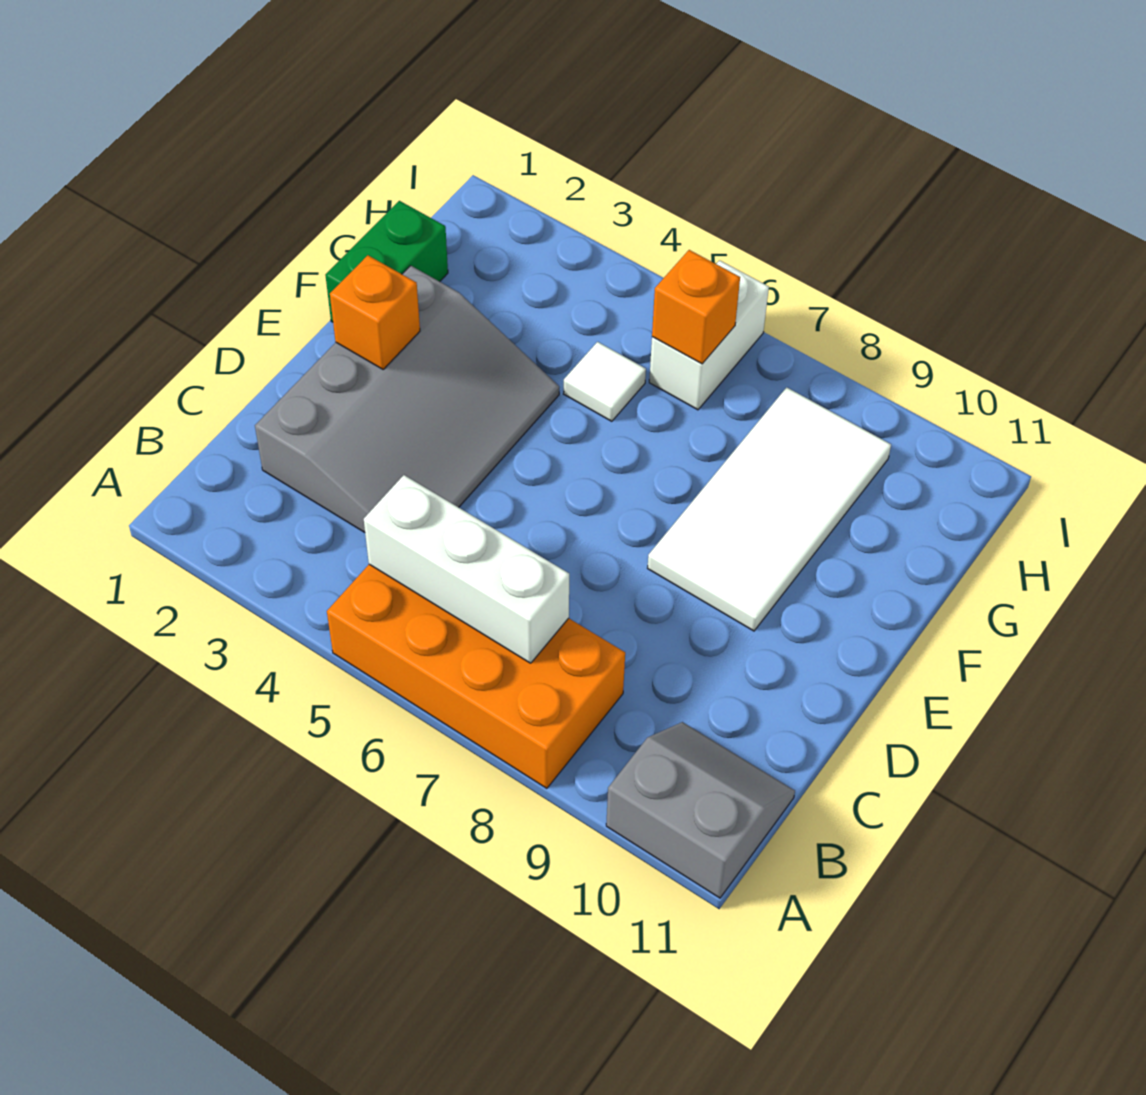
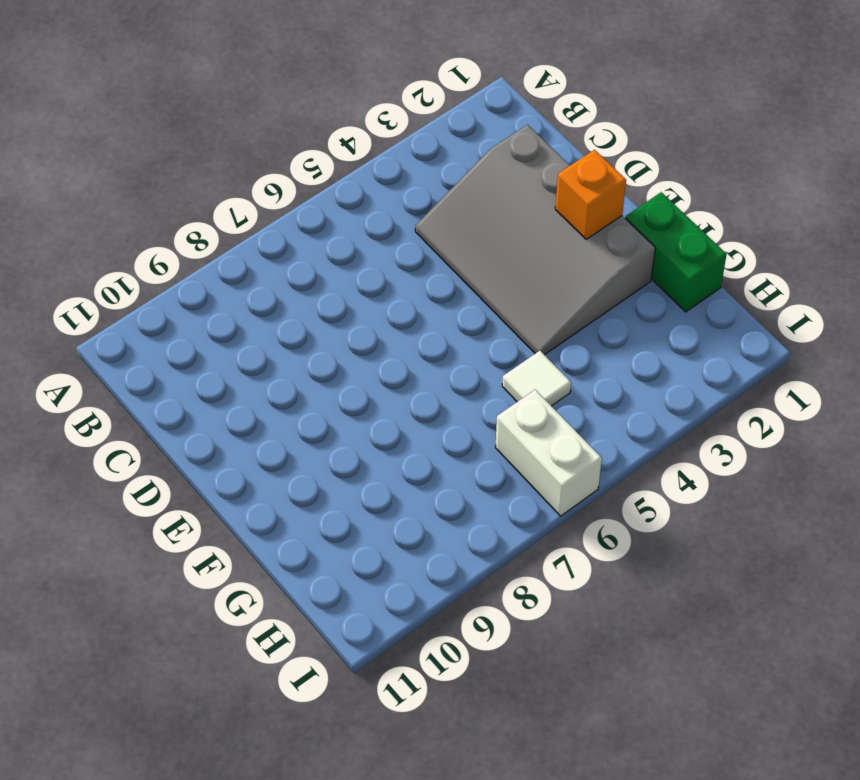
none -> orange 2x4 brick [327,564,625,788]
none -> grey 2x2 slope [606,722,795,898]

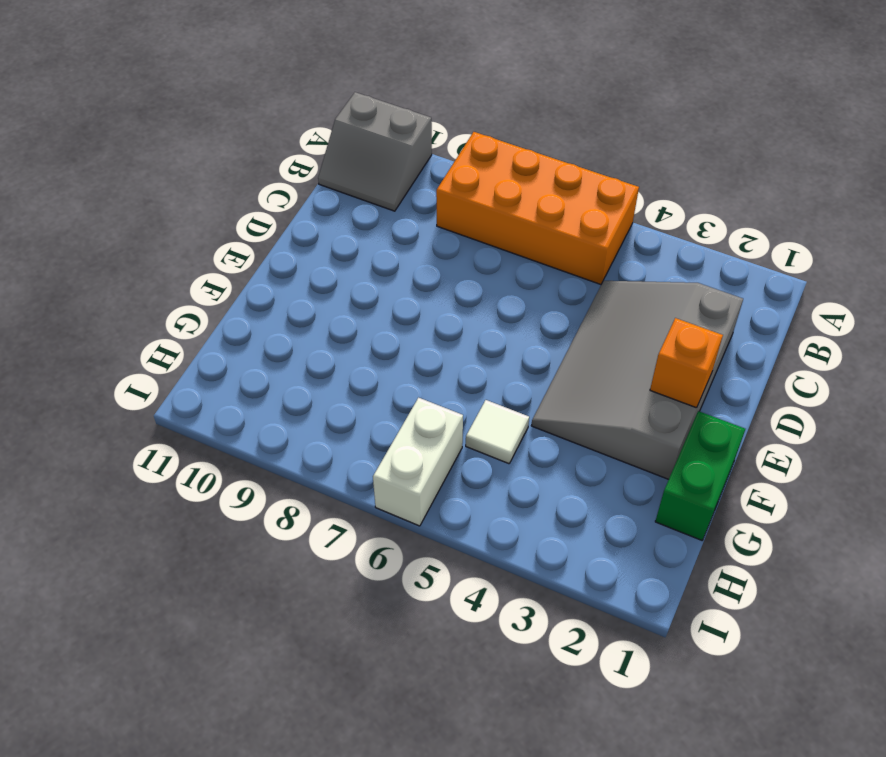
none -> white 2x4 tile [648,387,891,631]
none -> white 1x3 brick [364,475,569,663]

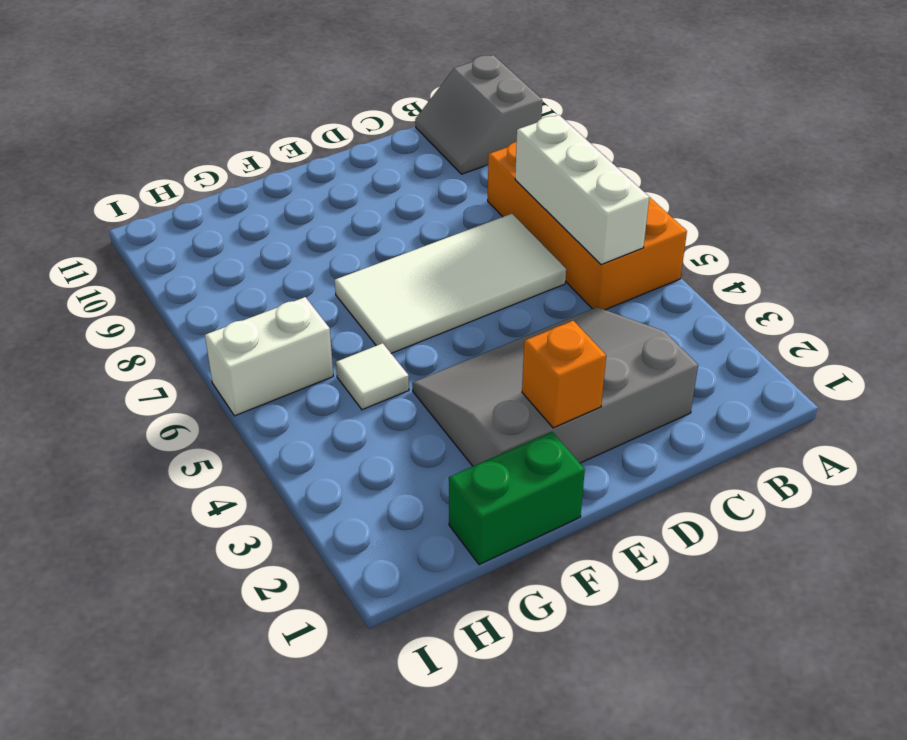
white 2x4 tile [335,214,566,353] -> white 2x4 tile moved to [648,387,891,631]
none -> orange 1x1 brick [652,250,740,364]

